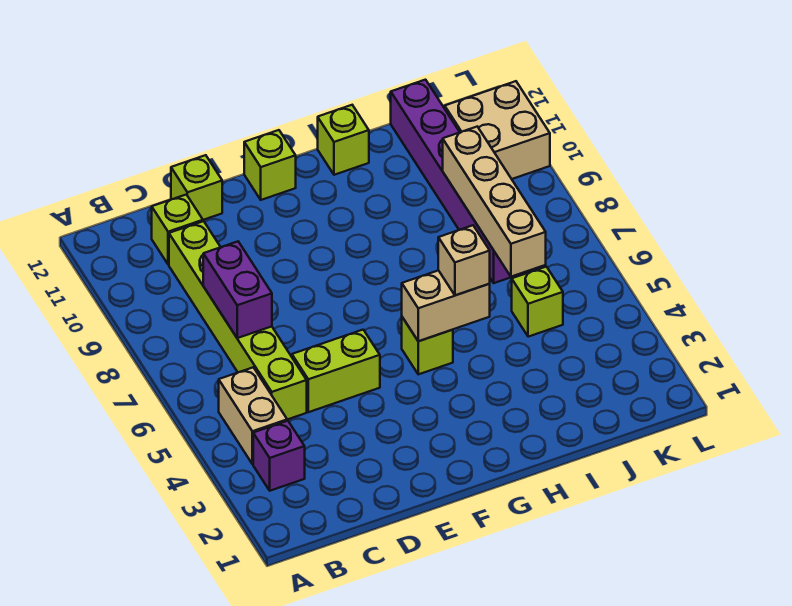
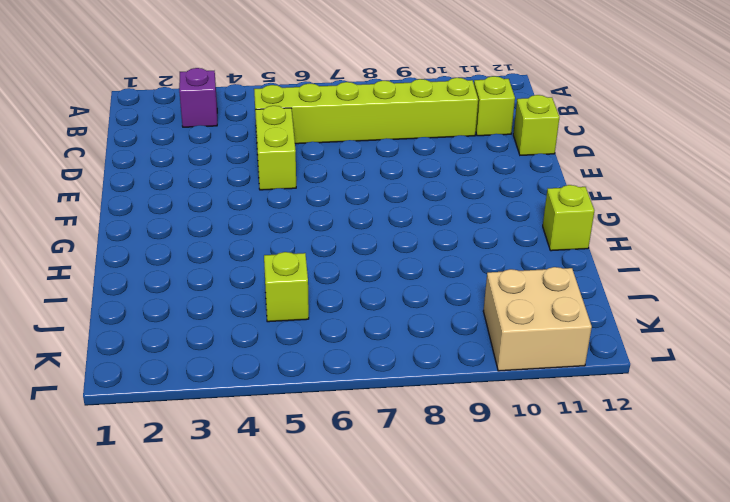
none -> tan 1x2 brick [219,367,287,464]
none -> lime 1x1 brick [244,130,296,200]
none -> lime 1x1 brick [402,317,453,374]

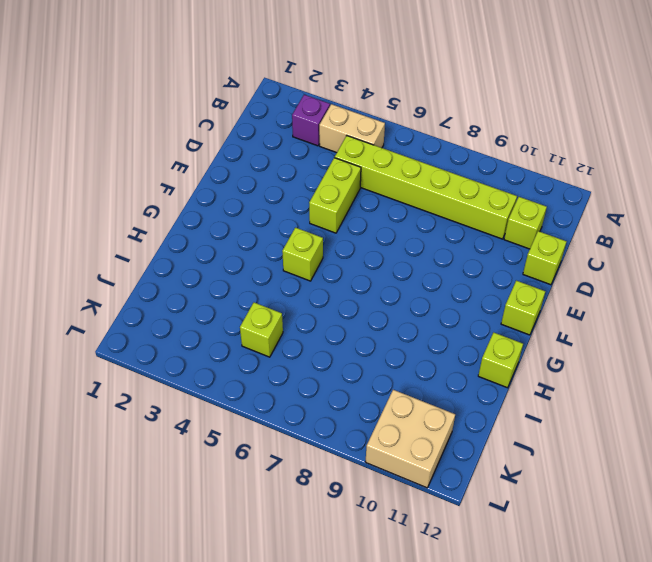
none -> purple 1x6 brick [391,80,528,283]
none -> purple 1x2 brick [203,242,272,338]
none -> tan 1x2 brick [402,270,490,341]

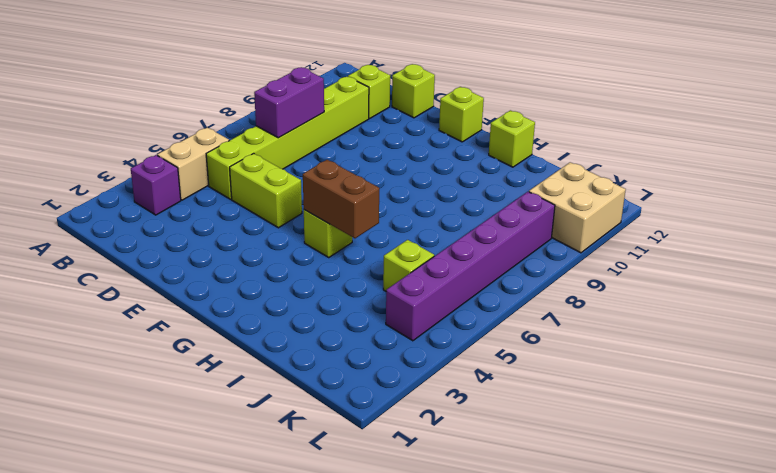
brown 1x2 brick [303,160,379,238] -> tan 1x2 brick [402,270,490,341]
purple 1x6 brick [386,192,555,341] -> purple 1x6 brick moved to [391,80,528,283]
none -> tan 1x4 brick [443,127,546,277]
none -> tan 1x1 brick [438,225,490,295]

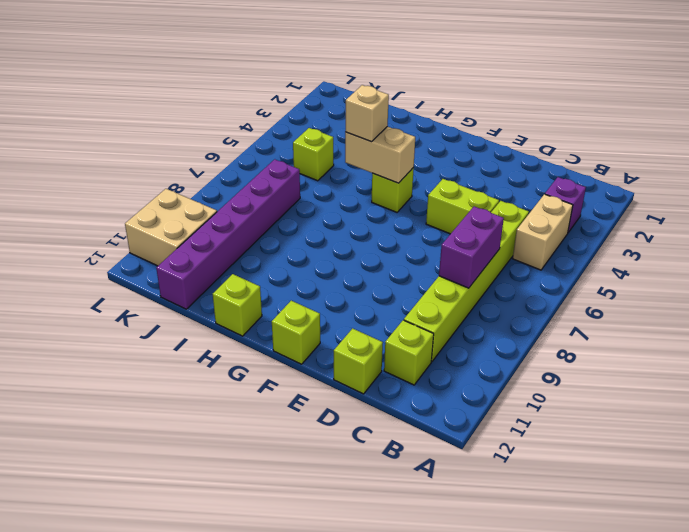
none -> tan 1x4 brick [443,127,546,277]

